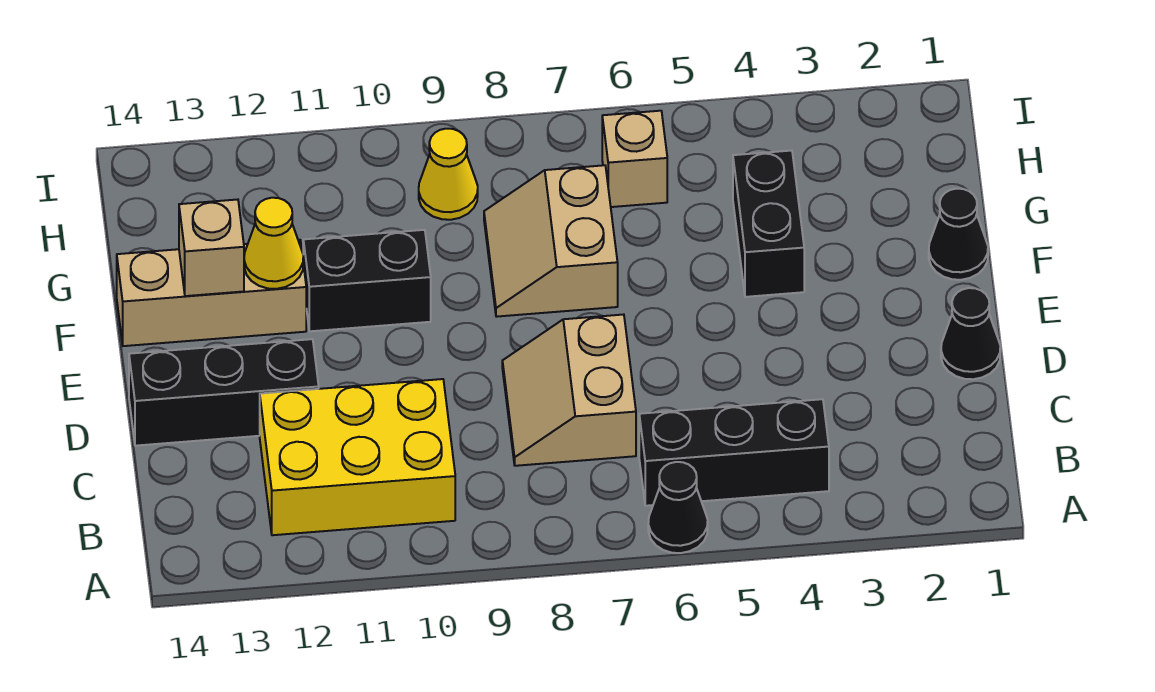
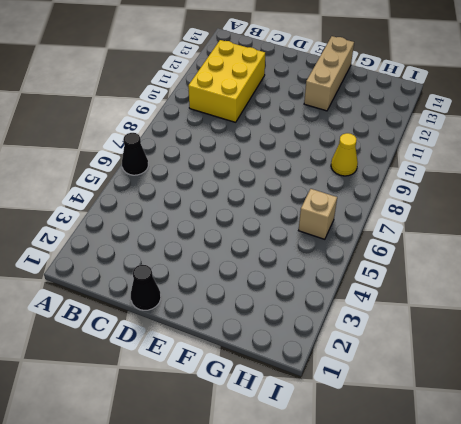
none -> black 1x3 brick [639,399,829,506]
none -> tan 2x2 slope [502,315,636,466]
none -> black 1x3 brick [129,339,319,446]

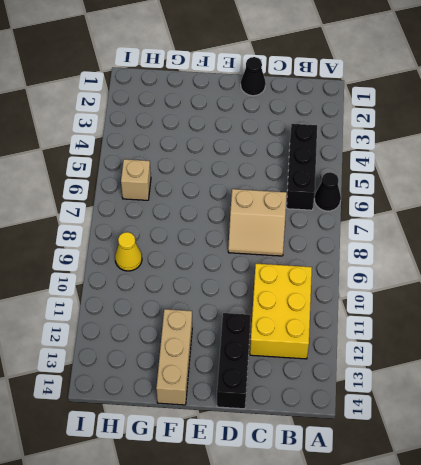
none -> black 1x1 cone [929,189,988,280]
none -> black 1x2 brick [733,151,804,297]
none -> tan 2x2 slope [484,165,618,317]

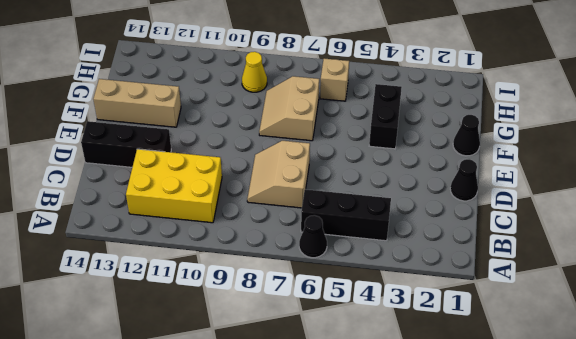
none -> black 1x2 brick [303,230,431,331]
none -> yellow 1x1 cone [244,198,303,289]
none -> tan 1x1 brick [179,200,244,296]

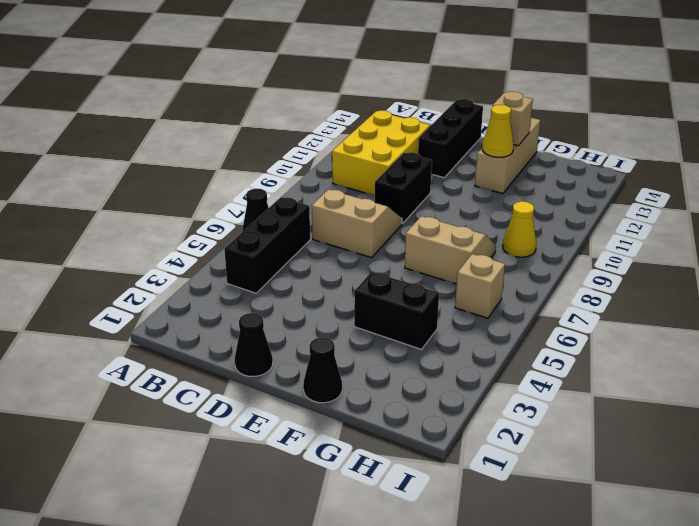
black 1x2 brick [375,152,432,224] -> black 1x2 brick moved to [303,230,431,331]

